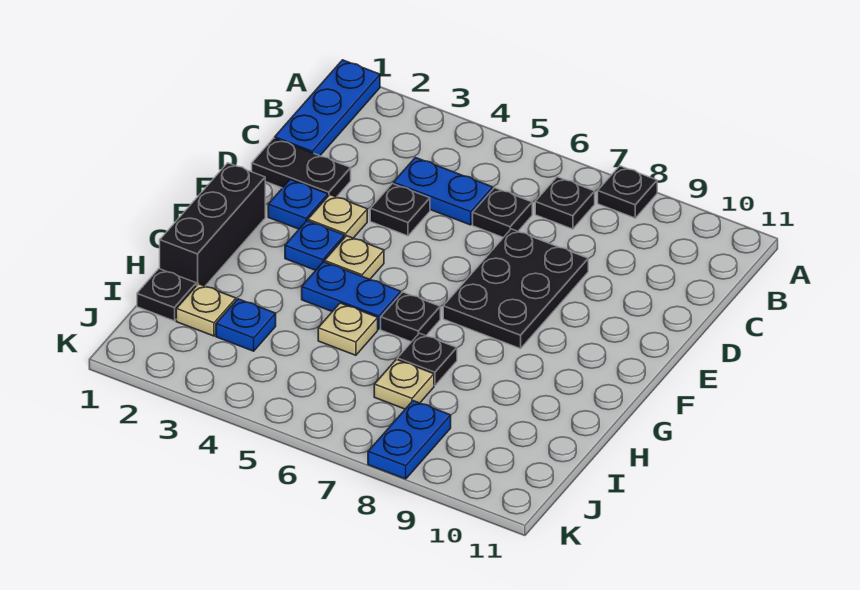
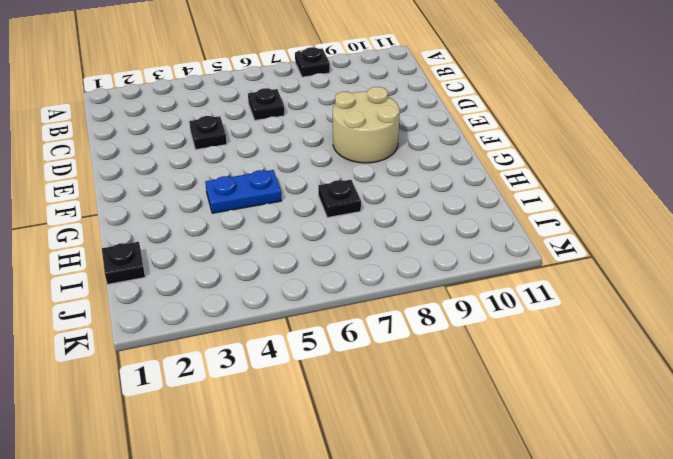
tan 2x2 round brick [333,87,400,163] -> black 2x3 plate [443,229,588,349]
none -> blue 1x3 plate [275,60,380,156]
none -> black 1x1 plate [535,177,595,229]
none -> blue 1x2 plate [393,158,493,225]

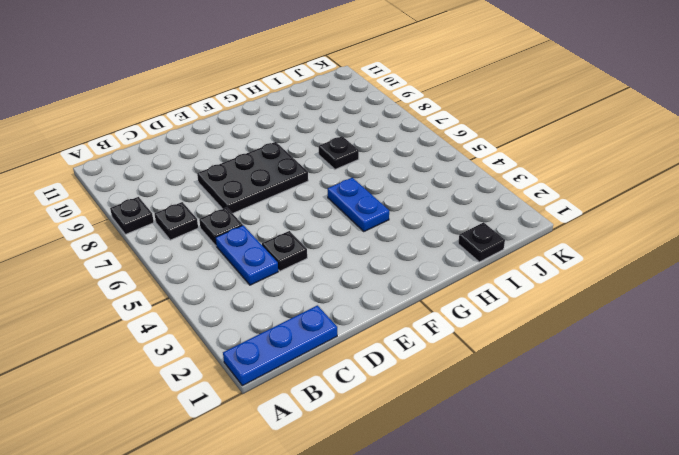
none -> black 1x2 plate [252,138,351,197]
none -> blue 1x1 plate [268,179,328,229]
none -> tan 1x1 plate [308,195,367,238]

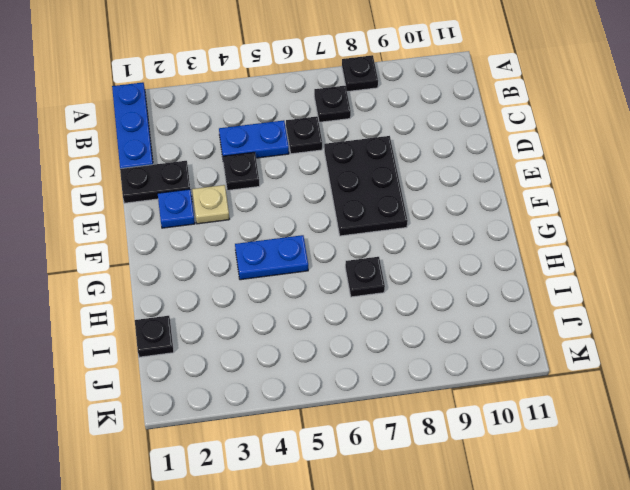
none -> black 1x3 brick [160,163,265,286]
none -> blue 1x1 plate [285,221,344,270]
none -> tan 1x1 plate [325,236,384,279]

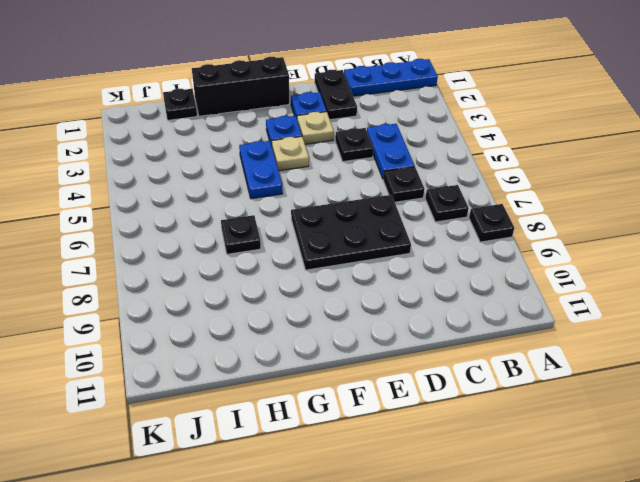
none -> black 1x1 plate [381,292,440,342]
none -> tan 1x1 plate [318,303,378,355]
none -> tan 1x1 plate [176,284,236,336]

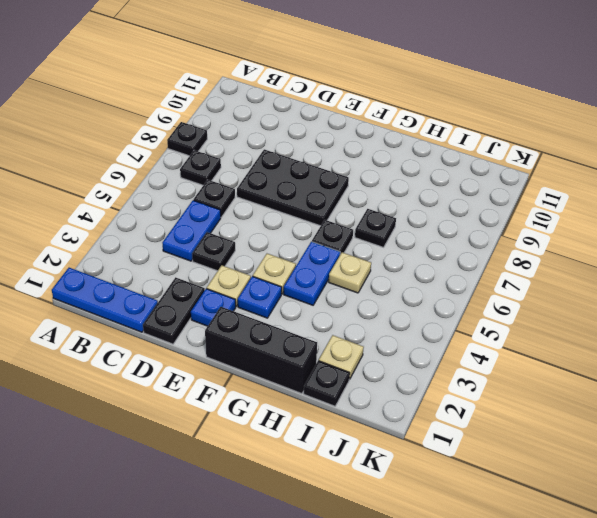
none -> blue 1x1 plate [216,299,276,351]
none -> tan 1x1 plate [374,359,434,409]
none -> blue 1x2 plate [368,401,451,479]

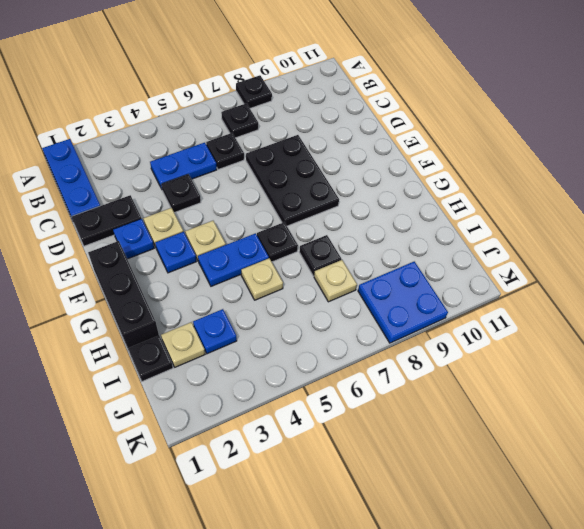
blue 2x2 plate [358,262,448,343] -> blue 1x2 plate [368,401,451,479]

